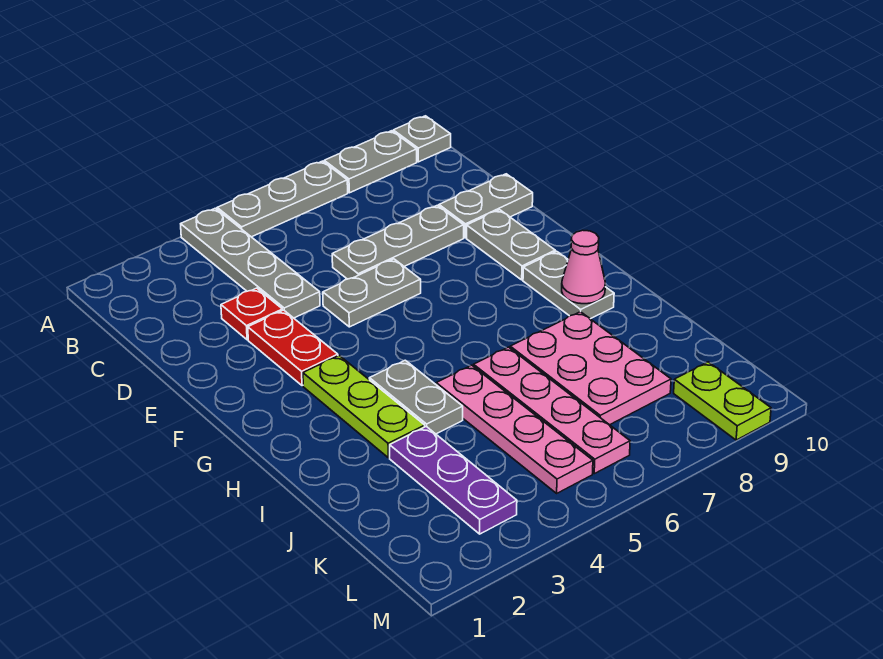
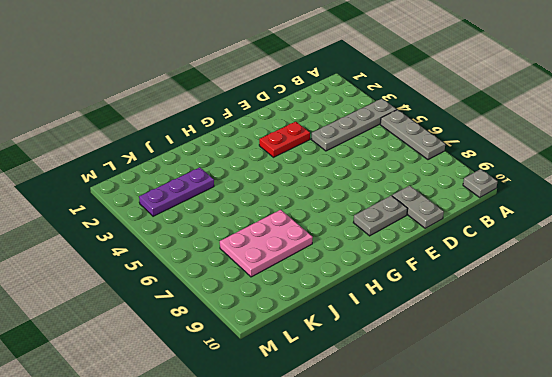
none -> grey 1x2 plate [324,131,417,193]
none -> red 1x1 plate [221,288,282,340]
none -> grey 1x3 plate [332,205,464,279]

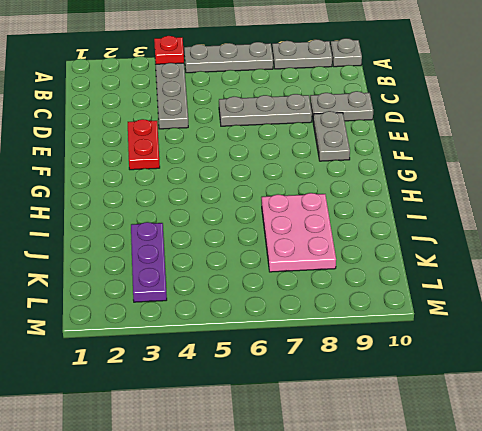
red 1x1 plate [154,36,184,64] -> red 1x1 plate moved to [221,288,282,340]
none -> grey 1x2 plate [323,259,421,327]
none -> lime 1x3 plate [303,356,425,458]
none -> grey 1x2 plate [523,251,614,319]

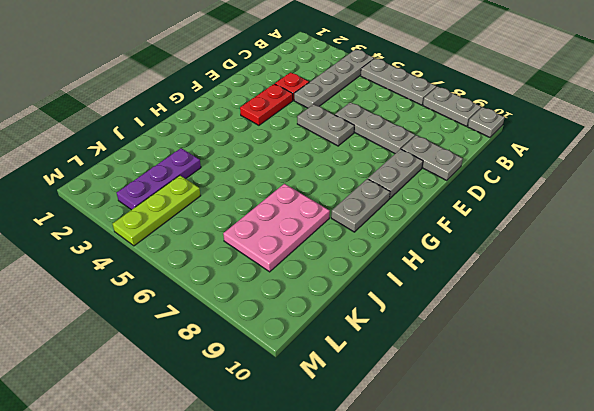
lime 1x3 plate [113,175,200,246] -> lime 1x3 plate moved to [303,356,425,458]
none -> grey 1x2 plate [369,360,463,434]
none -> pink 1x4 plate [436,365,593,493]
none -> pink 1x4 plate [474,347,630,474]

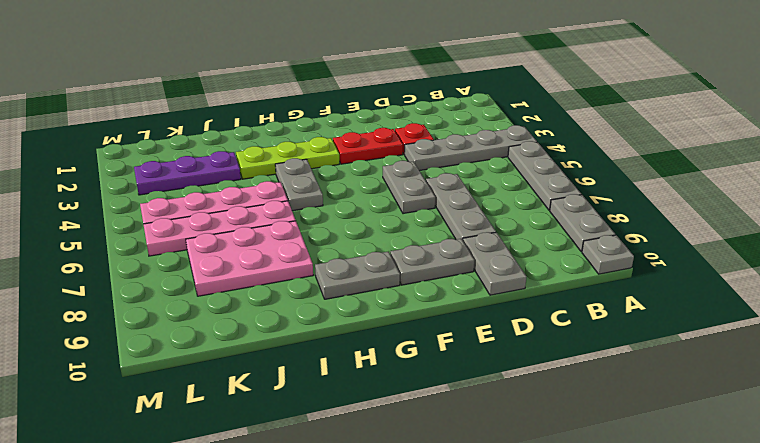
grey 1x2 plate [275,158,323,211] -> grey 1x2 plate turned to [369,360,463,434]
none -> lime 1x2 plate [674,362,771,440]
none -> pink 1x1 cone [562,230,605,304]

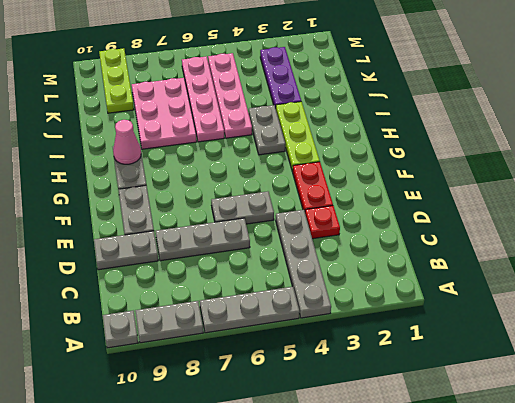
lime 1x3 plate [99,48,134,113] -> lime 1x2 plate [674,362,771,440]

